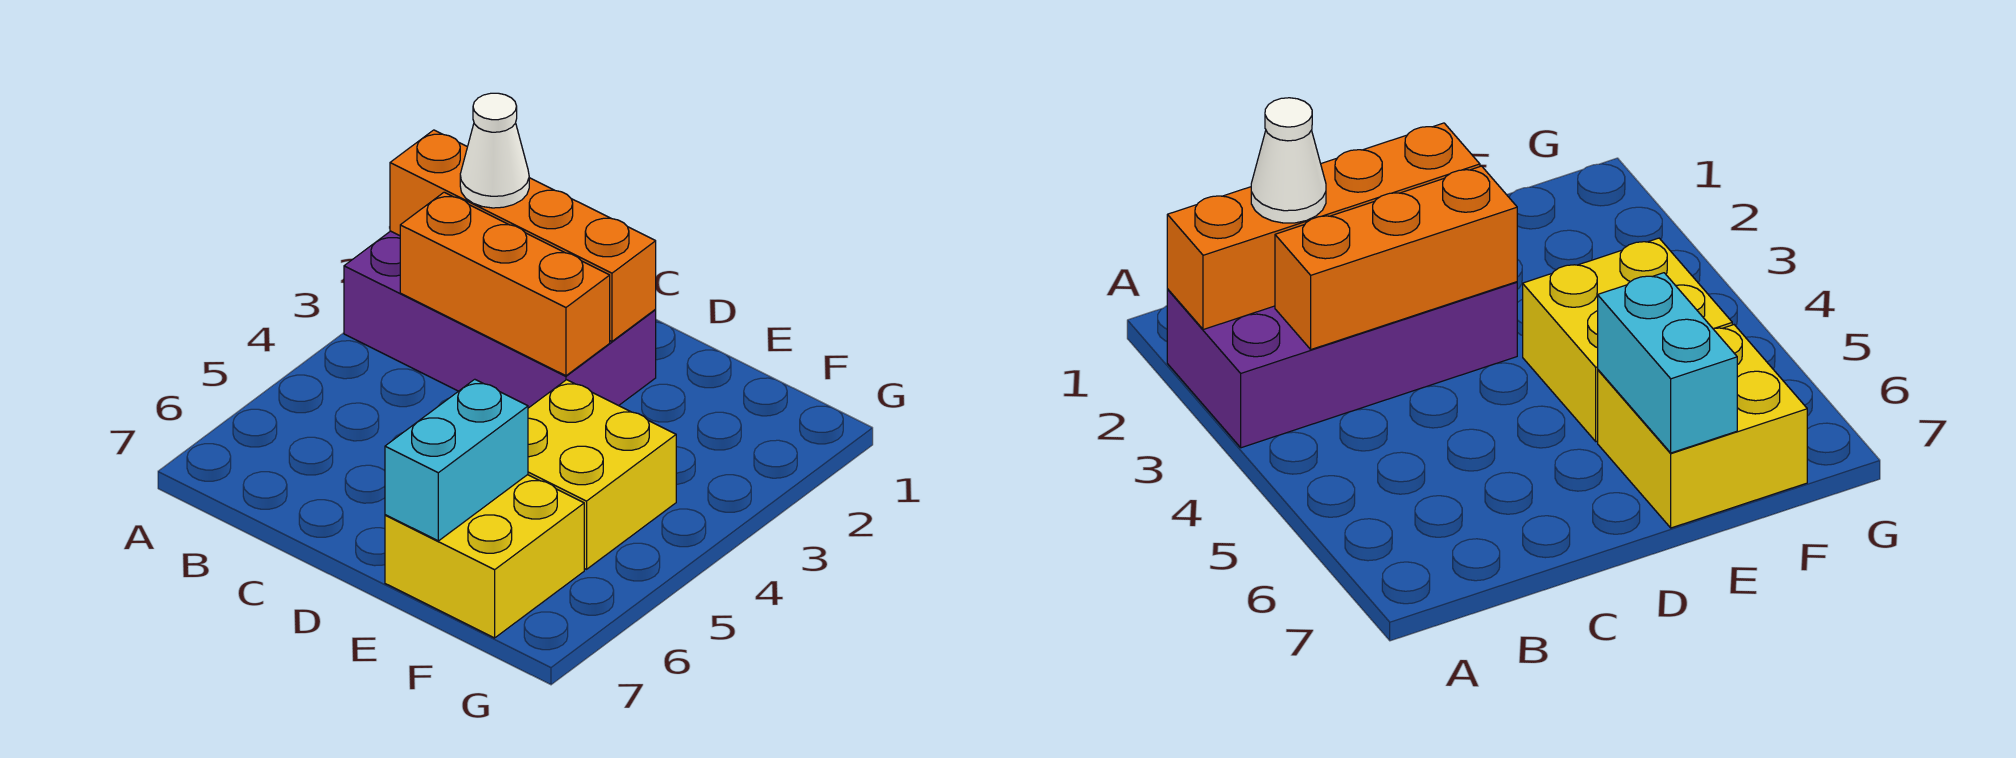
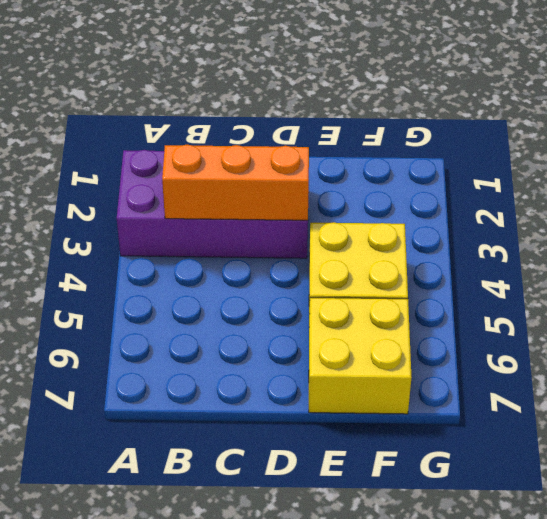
none -> orange 1x4 brick [390,130,656,341]
none -> cyan 1x2 brick [385,379,528,541]

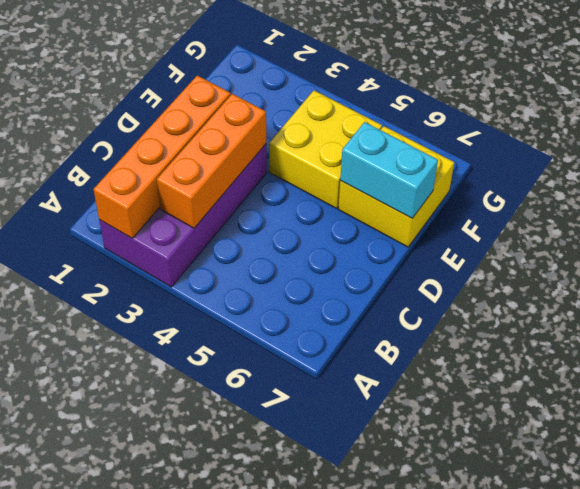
none -> white 1x1 cone [460,93,529,208]

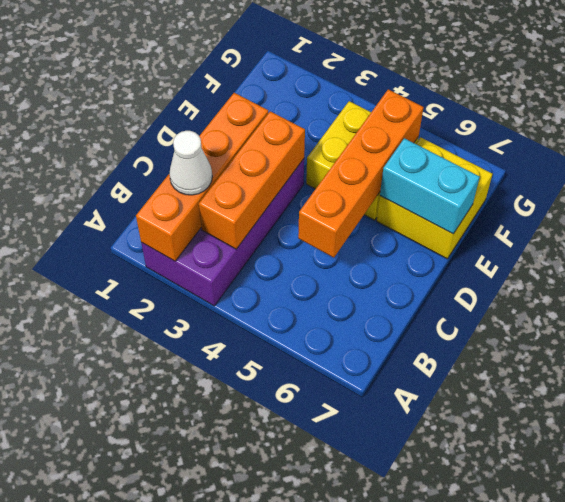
orange 1x4 brick [298,89,423,258] -> none

